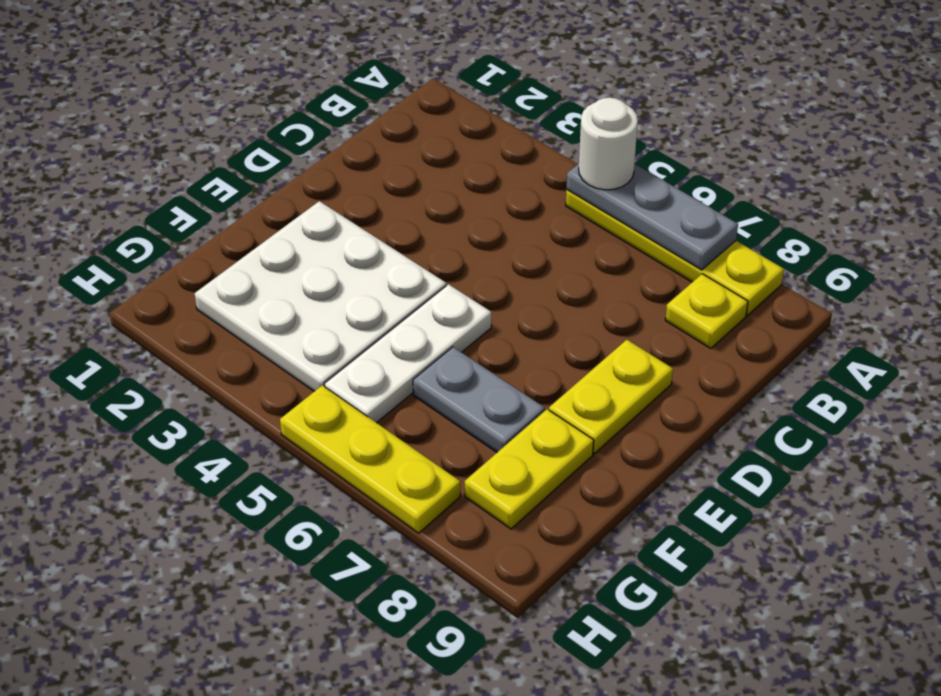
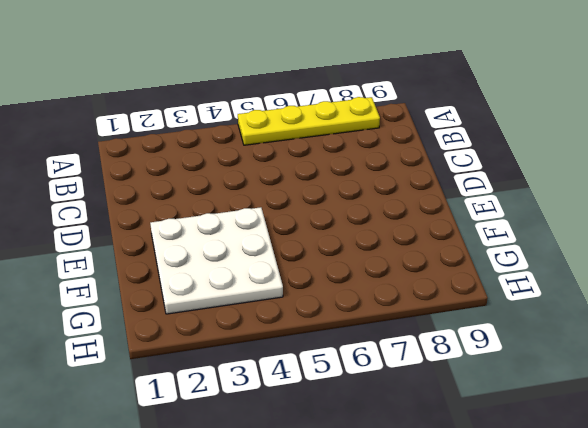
none -> yellow 1x1 plate [665,274,748,348]
none -> yellow 1x2 plate [549,340,673,454]

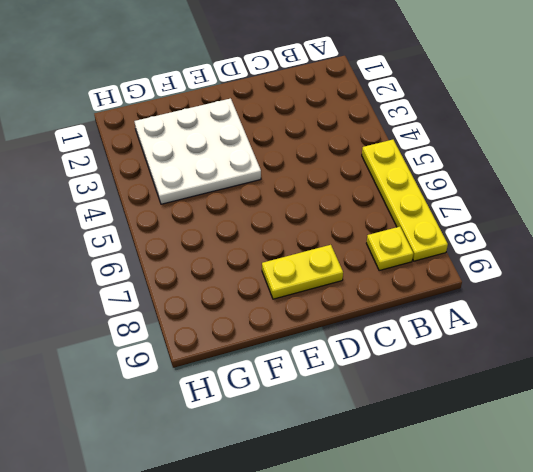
none -> white 1x3 plate [324,284,491,423]
none -> grey 1x2 plate [413,347,545,452]

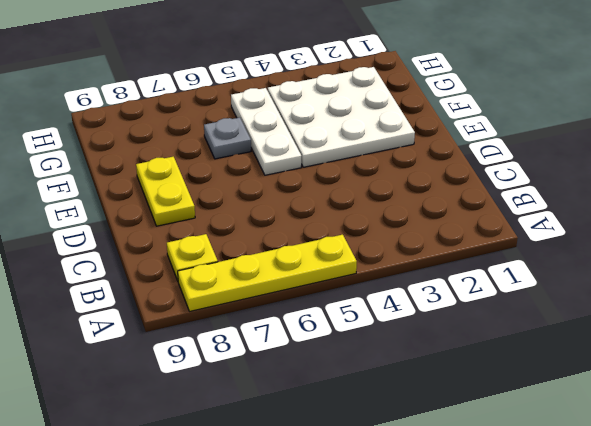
grey 1x1 plate [204,117,251,159] -> grey 1x2 plate [413,347,545,452]
none -> yellow 1x2 plate [465,409,594,529]
none -> yellow 1x3 plate [280,385,460,533]

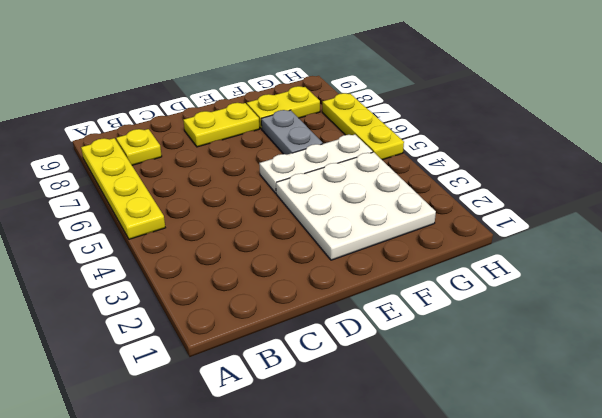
none -> grey 1x3 plate [566,164,738,270]
none -> white 1x1 round brick [579,97,638,190]

